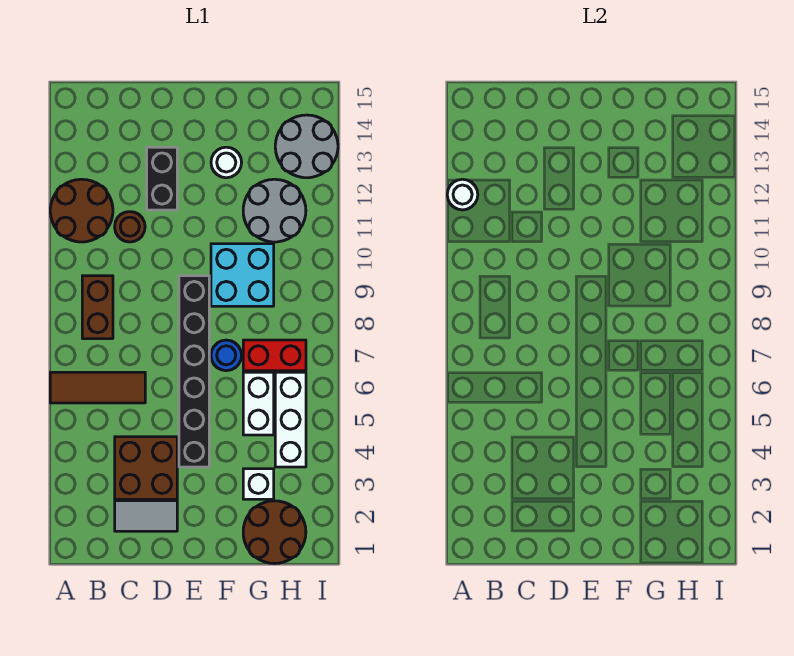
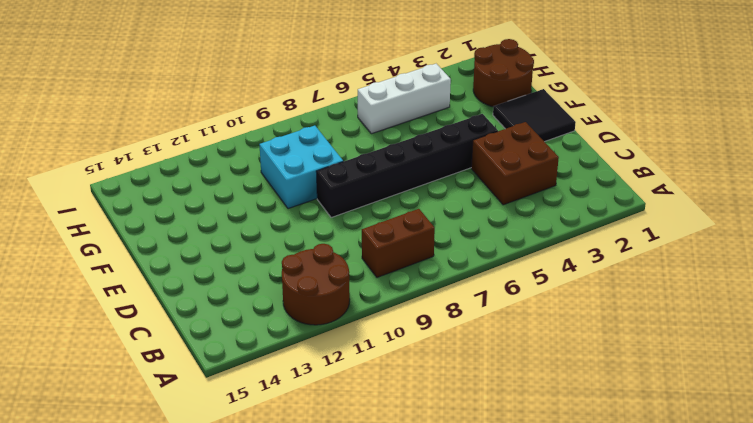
black 2x2 tile [493,89,576,142] -> none
none -> brown 1x3 tile [50,372,145,403]
none -> grey 1x2 tile [115,501,177,531]
none -> brown 1x1 round brick [115,212,145,242]

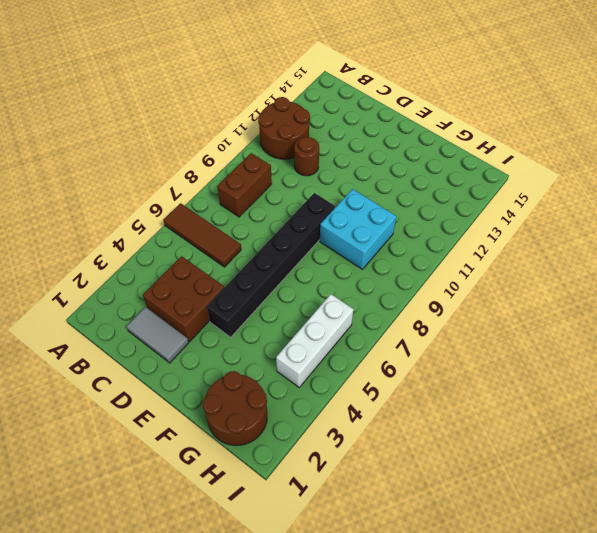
none -> black 1x2 brick [147,147,177,210]
none -> blue 1x1 round brick [211,340,242,371]
none -> white 1x1 round brick [211,147,242,178]

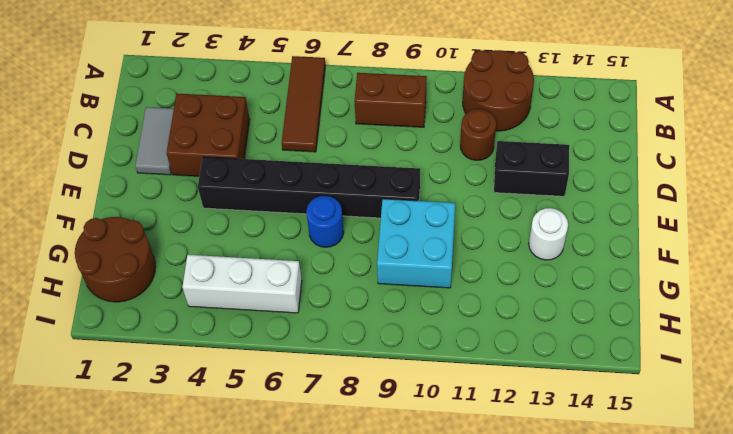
none -> white 1x1 brick [243,469,274,499]
none -> white 1x2 brick [243,372,274,435]
none -> red 1x2 brick [243,340,306,371]

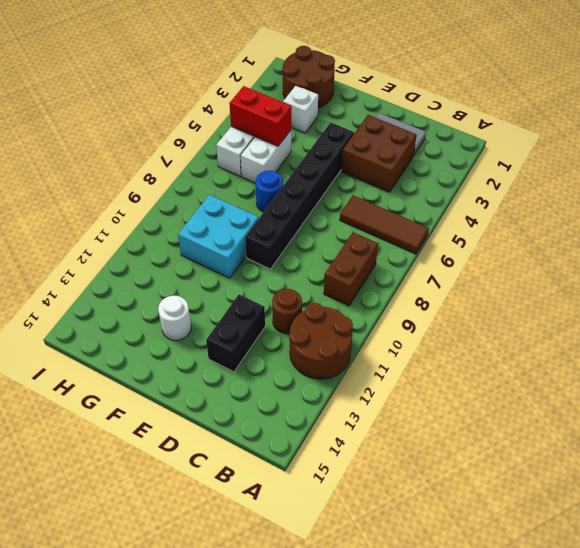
red 1x2 brick [229,86,292,146] -> red 1x2 brick moved to [243,340,306,371]
none -> grey 2x2 round brick [243,179,306,242]
none -> grey 2x2 round brick [275,115,338,178]
none -> white 1x1 round brick [447,179,478,210]

